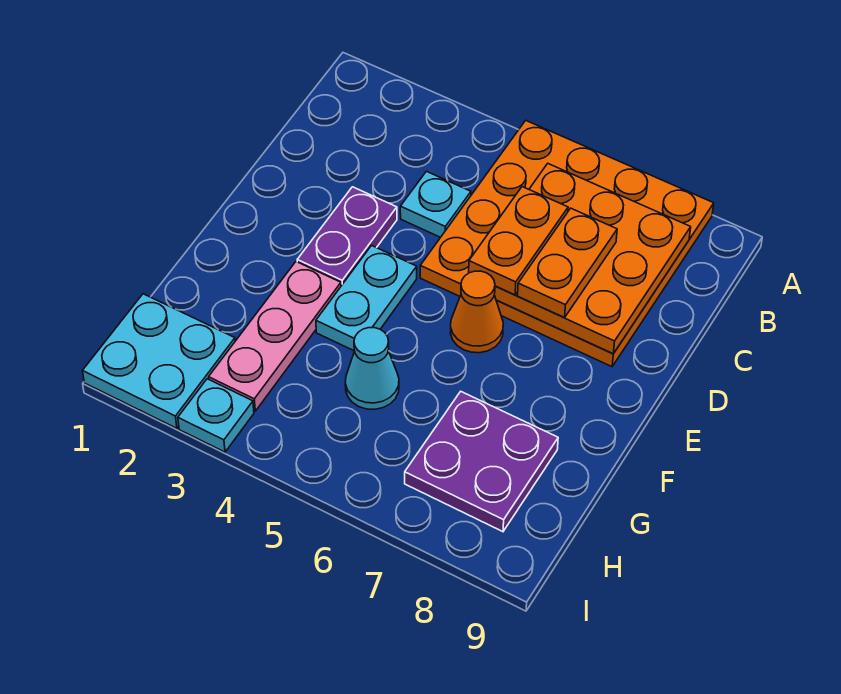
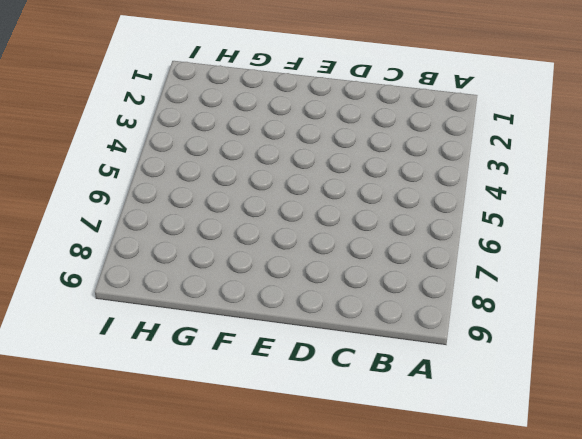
none -> orange 4x4 plate [420,121,714,367]
none -> cyan 1x1 plate [400,171,471,237]
none -> purple 1x2 plate [297,187,397,286]

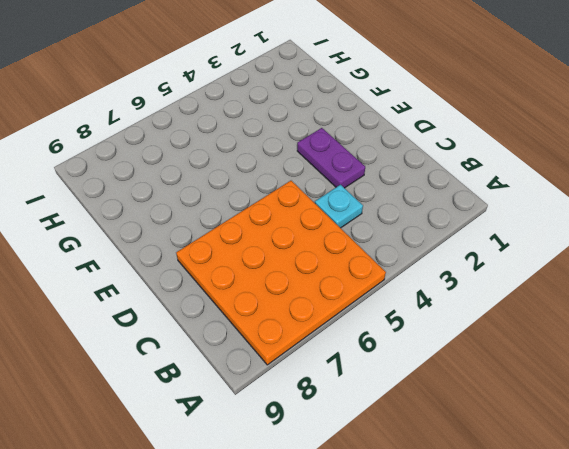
none -> cyan 1x2 plate [316,246,417,351]
none -> orange 1x1 cone [450,271,503,353]
none -> pink 1x3 plate [209,262,341,411]

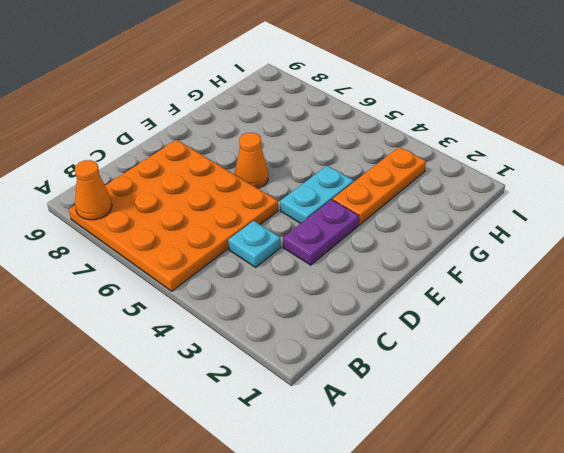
orange 1x1 cone [75,160,112,220] -> none
orange 1x3 plate [333,147,426,225] -> pink 1x3 plate [209,262,341,411]
none -> cyan 1x1 cone [345,328,399,409]
none -> purple 2x2 plate [405,391,558,532]
none -> cyan 2x2 plate [83,294,235,428]

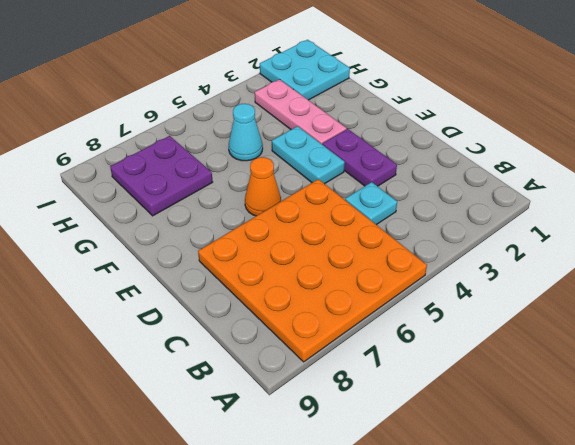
none -> cyan 1x1 plate [178,379,254,452]
none -> orange 3x3 plate [494,164,691,354]
none -> orange 1x2 plate [469,187,568,295]

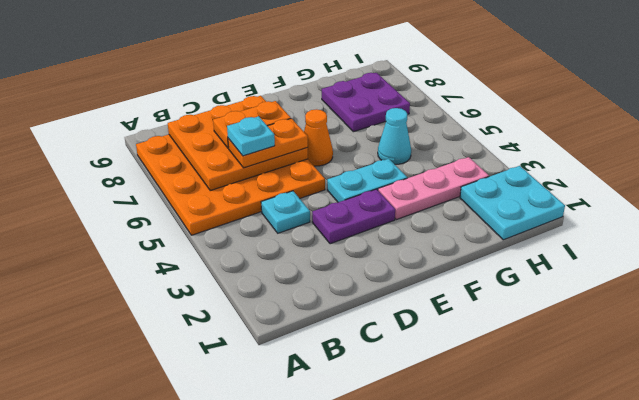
cyan 1x1 plate [227,116,275,156] -> cyan 1x1 plate moved to [178,379,254,452]

